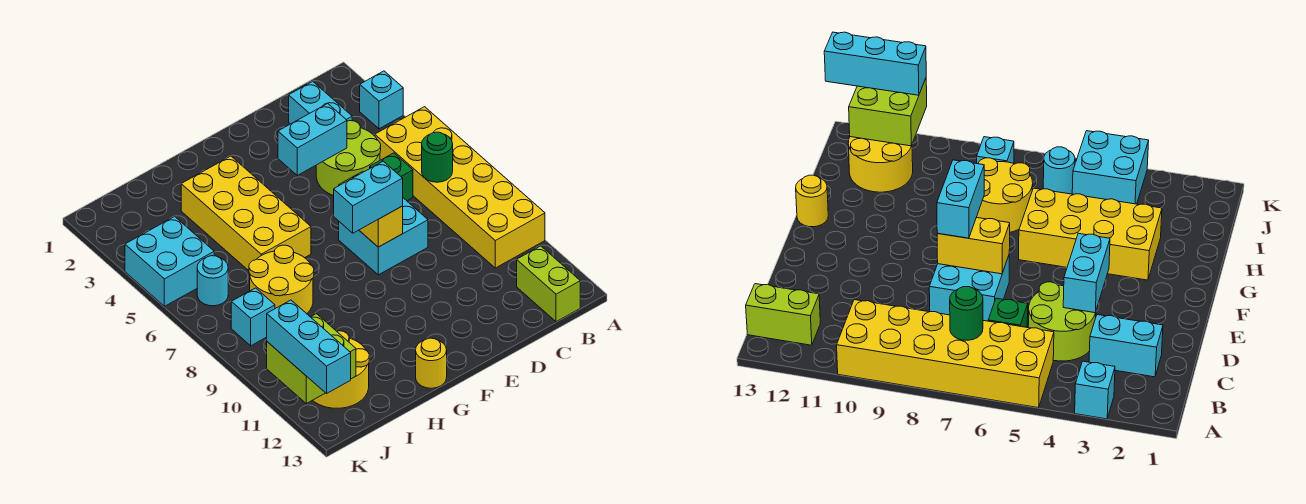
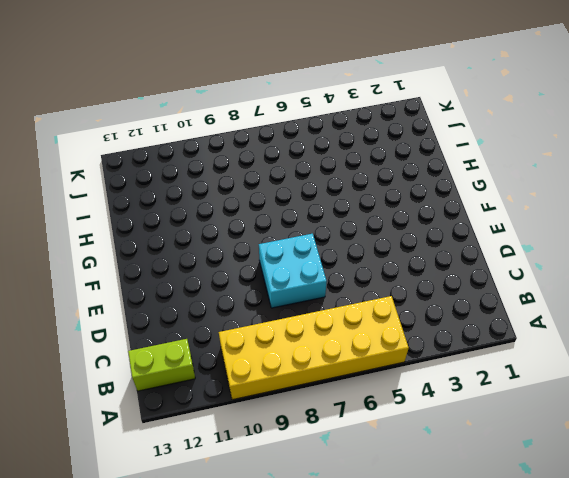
none -> cyan 1x1 brick [360,71,403,129]
none -> cyan 1x2 brick [289,81,352,124]
none -> lime 2x2 round brick [316,121,381,196]

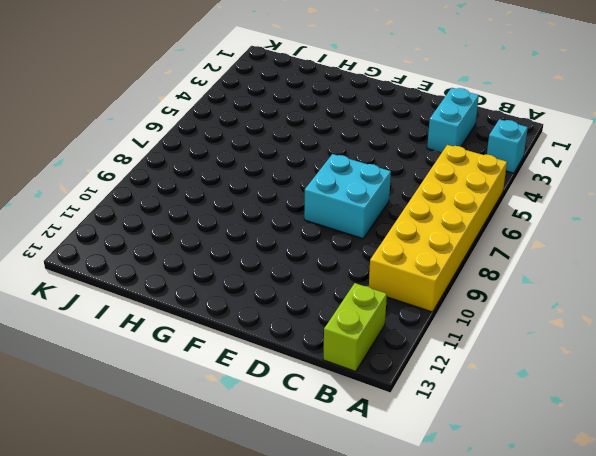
none -> lime 2x2 round brick [316,121,381,196]
none -> green 1x1 brick [370,153,413,201]
none -> yellow 2x4 brick [181,156,311,271]

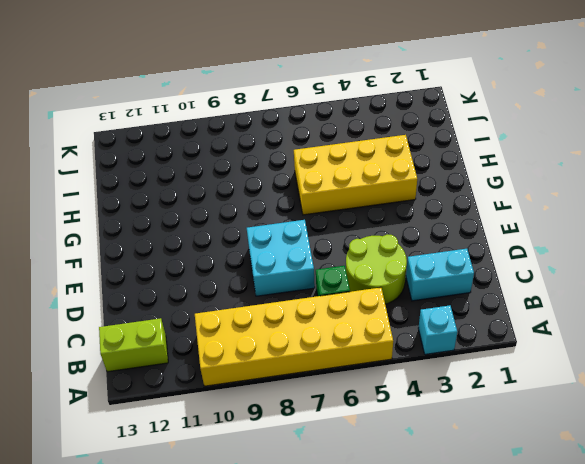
none -> yellow 1x1 round brick [416,338,447,388]
none -> yellow 2x2 round brick [249,245,314,314]
none -> yellow 2x2 round brick [313,331,369,408]

